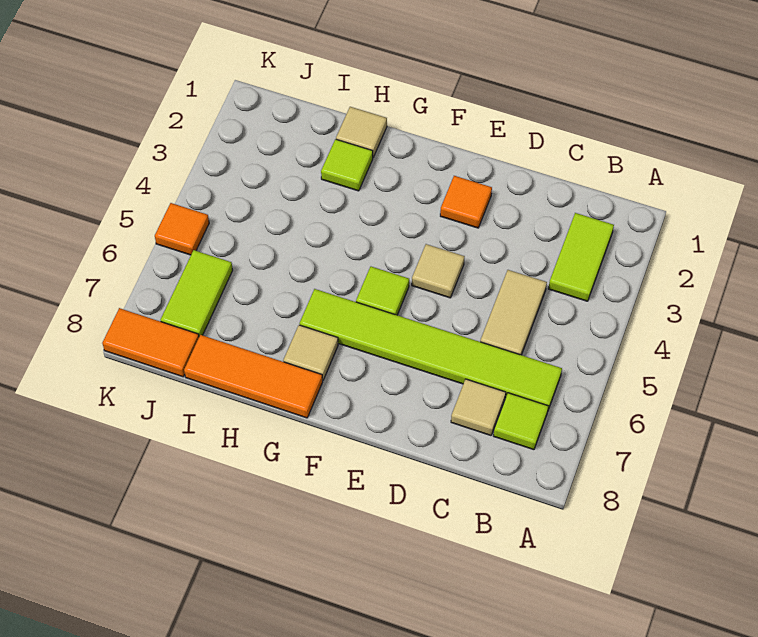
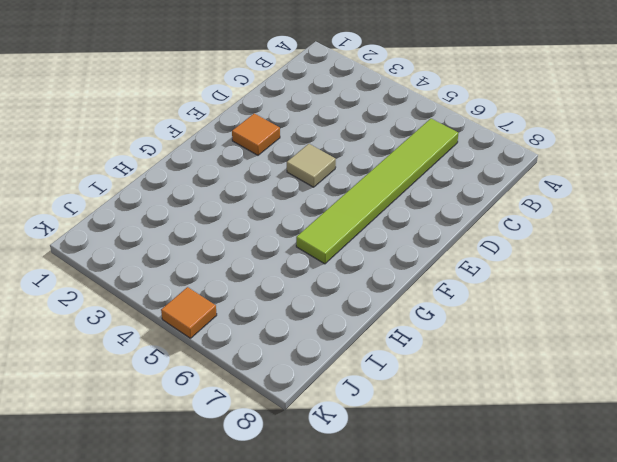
none -> lime 1x2 tile [548,213,614,301]
none -> lime 1x1 tile [494,393,548,450]
none -> tan 1x2 tile [480,270,547,355]

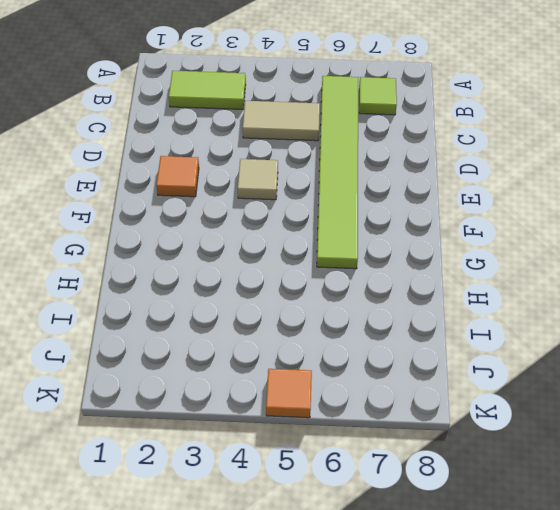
none -> tan 1x1 tile [451,379,506,436]
none -> lime 1x1 tile [356,267,409,315]
none -> tan 1x1 tile [283,325,338,380]

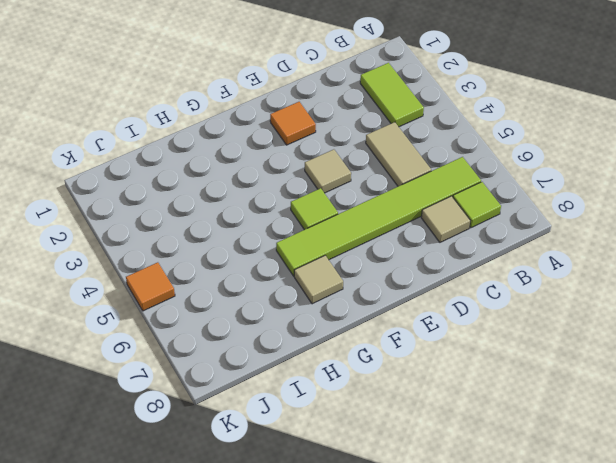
none -> orange 1x3 tile [184,335,323,418]
none -> tan 1x1 tile [336,107,387,157]
none -> lime 1x1 tile [321,139,373,191]

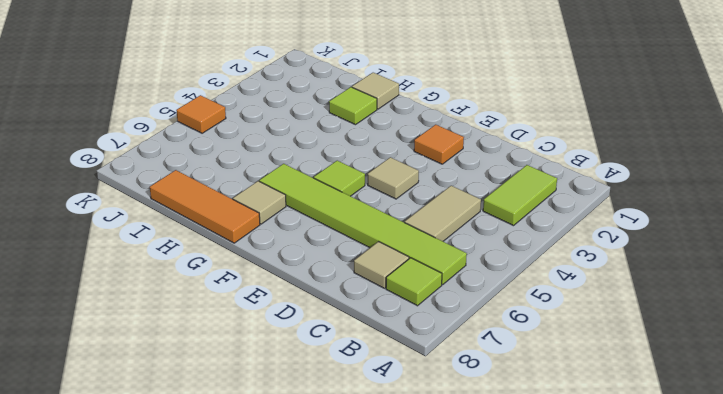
none -> lime 1x2 tile [161,250,233,336]
none -> orange 1x2 tile [102,308,199,377]

